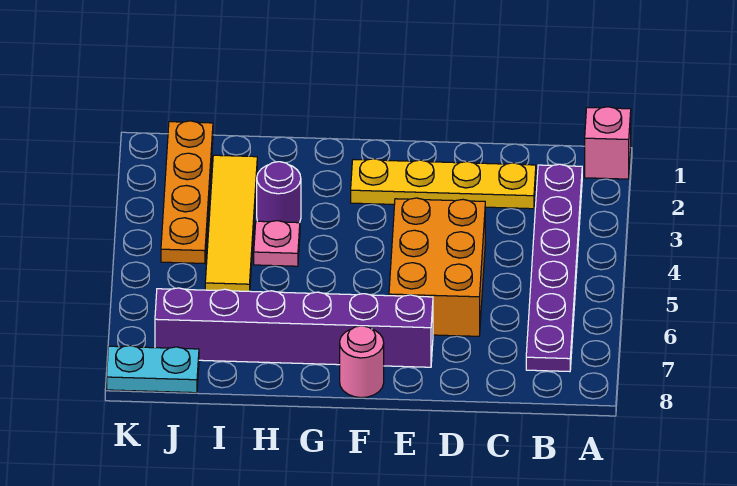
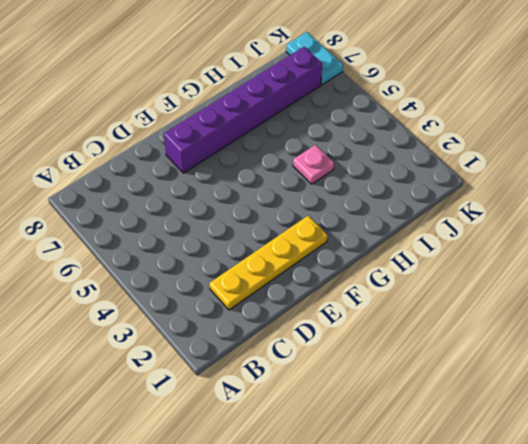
cyan 1x2 plate [286,32,343,85] -> cyan 1x2 plate turned to [107,346,199,393]
none -> pink 1x1 brick [585,107,631,179]
none -> purple 1x6 plate [526,164,582,372]

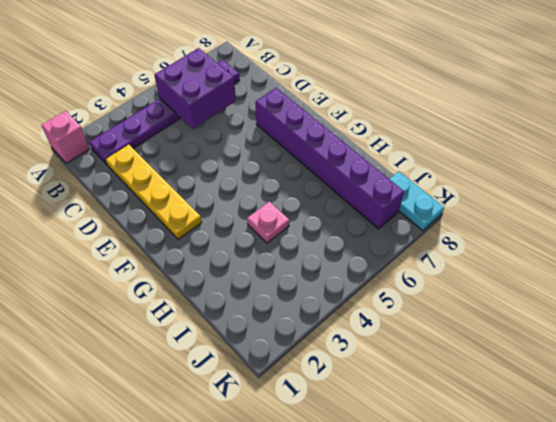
purple 2x2 brick [154,48,236,129] -> none
none -> orange 2x3 brick [389,198,485,336]
none -> pink 1x1 round brick [340,326,384,398]

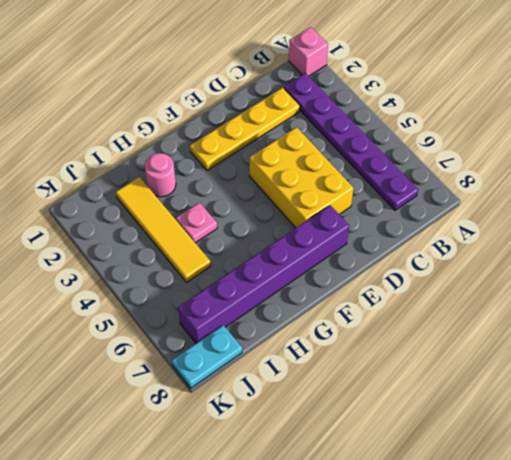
yellow 2x3 brick [250,127,353,228] -> orange 2x3 brick [389,198,485,336]
pink 1x1 round brick [145,153,176,197] -> pink 1x1 round brick moved to [340,326,384,398]
none -> purple 1x1 round brick [257,162,301,223]
none -> orange 1x4 plate [161,121,213,263]

